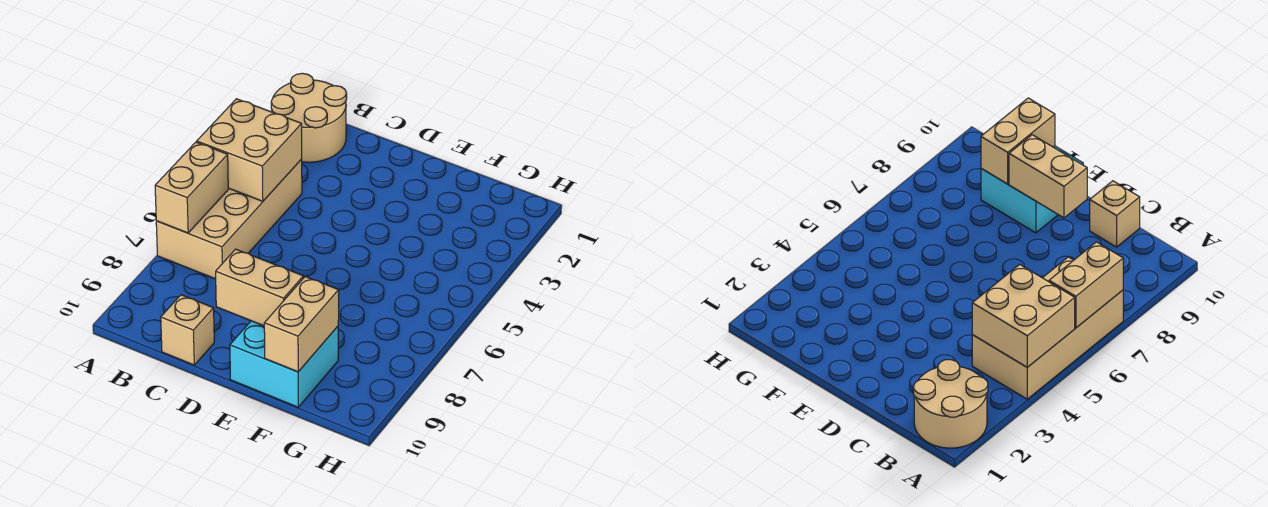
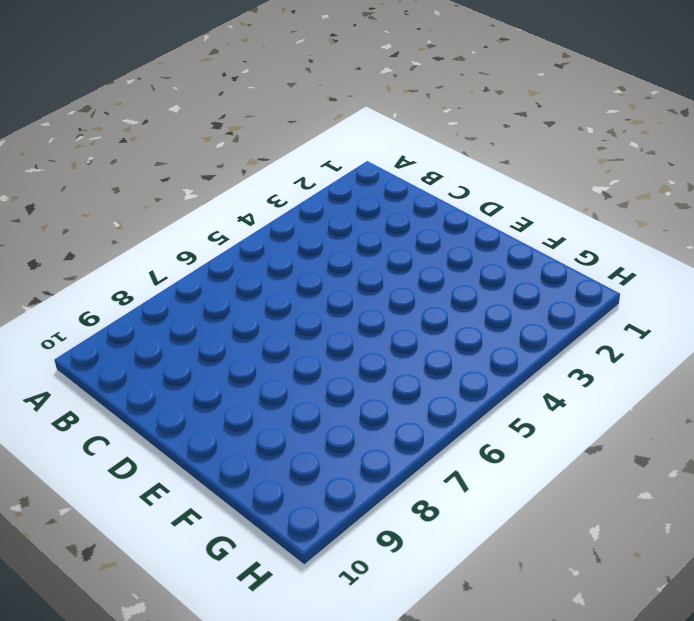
none -> tan 2x2 round brick [271,73,347,162]
none -> tan 2x4 brick [156,159,302,279]

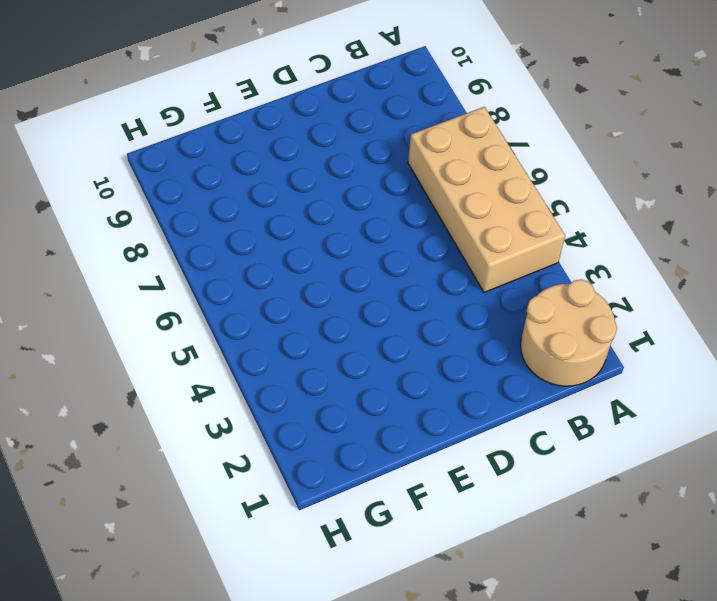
none -> tan 1x1 brick [161,295,214,365]
none -> cyan 2x2 brick [230,321,338,407]

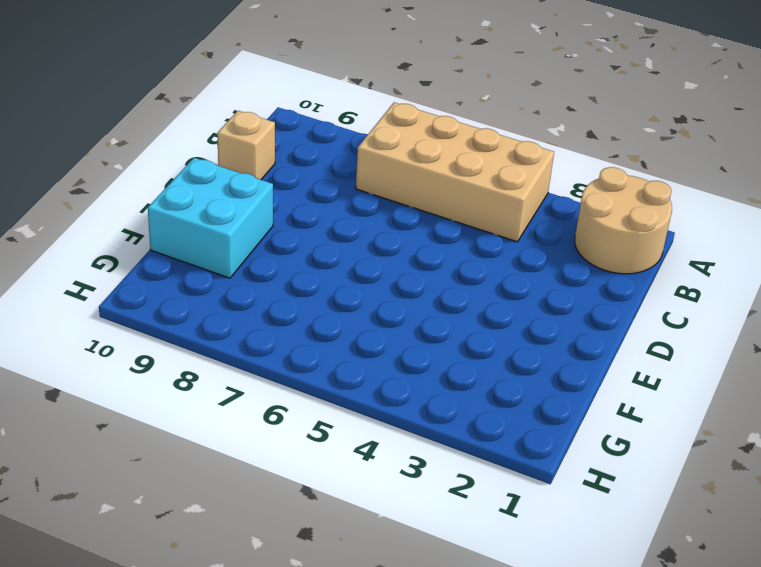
none -> tan 2x2 brick [197,99,302,201]
none -> tan 1x2 brick [155,142,228,233]

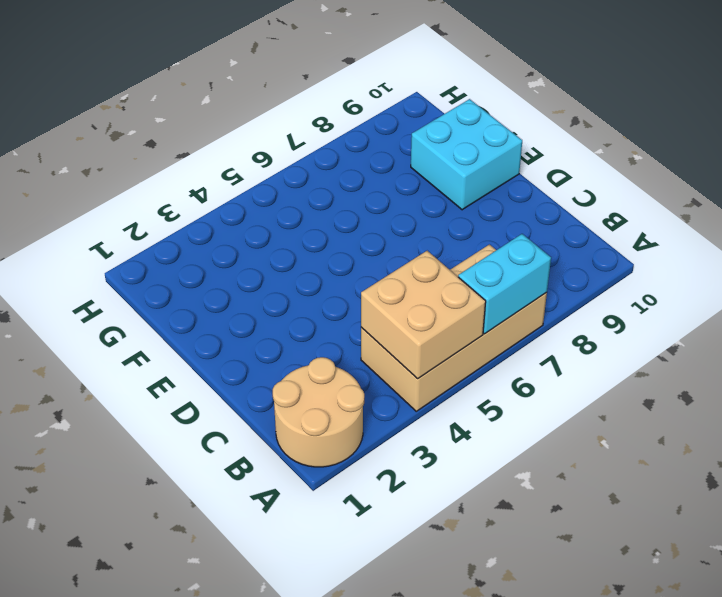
cyan 1x2 brick [458,234,551,334] -> tan 1x2 brick [155,142,228,233]
none -> tan 1x1 brick [161,295,214,365]
none -> tan 1x2 brick [216,249,303,326]

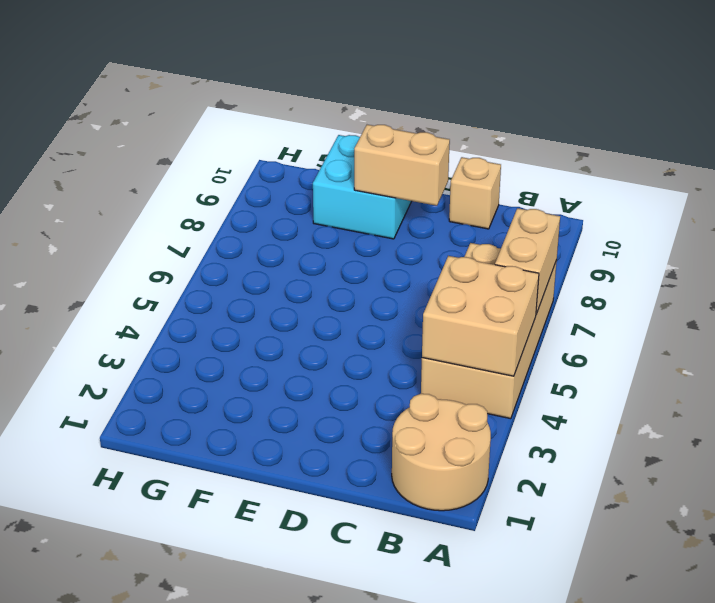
none -> tan 1x2 brick [264,276,339,372]

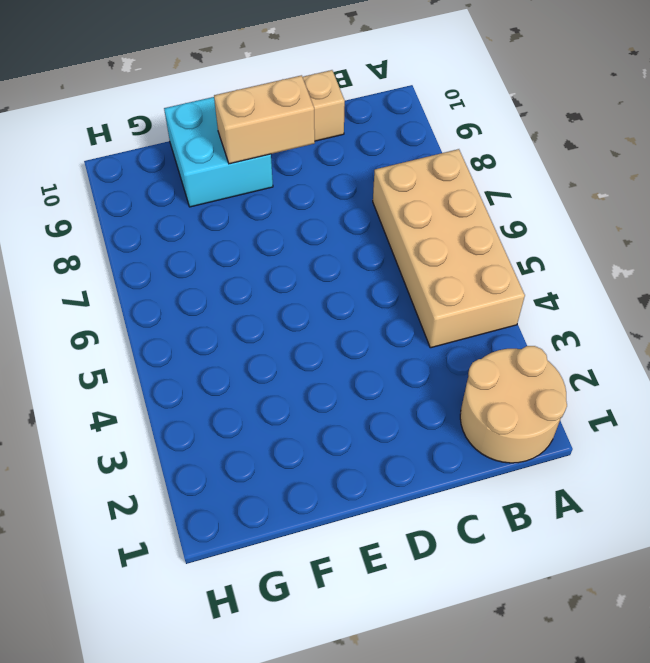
none -> tan 2x2 brick [197,99,302,201]
none -> tan 1x2 brick [155,142,228,233]

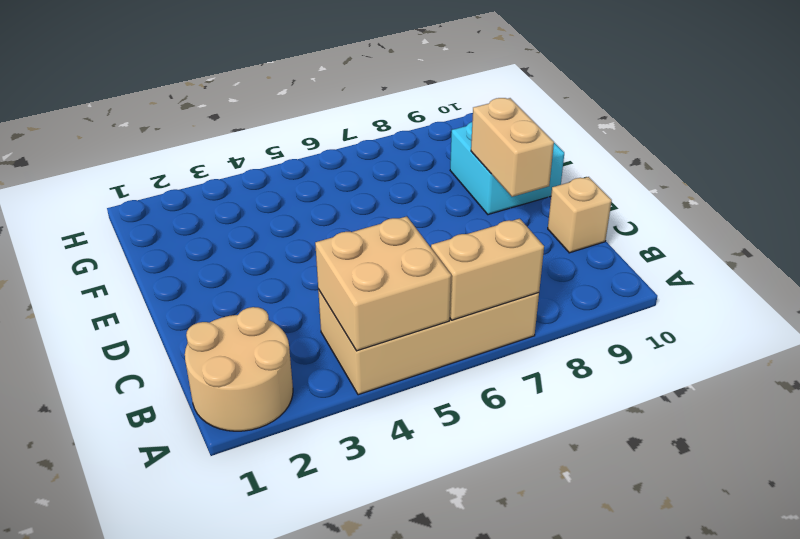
none -> tan 1x2 brick [264,276,339,372]

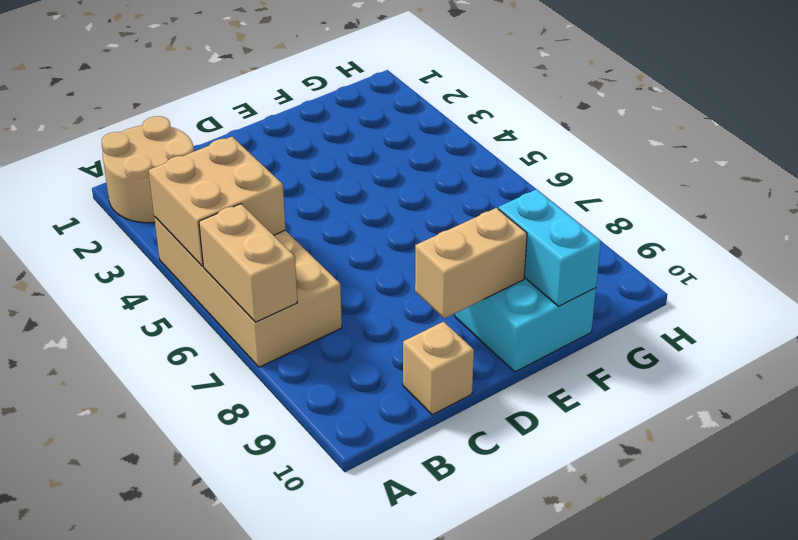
cyan 1x2 brick [498,189,601,306] -> tan 1x2 brick [264,276,339,372]

